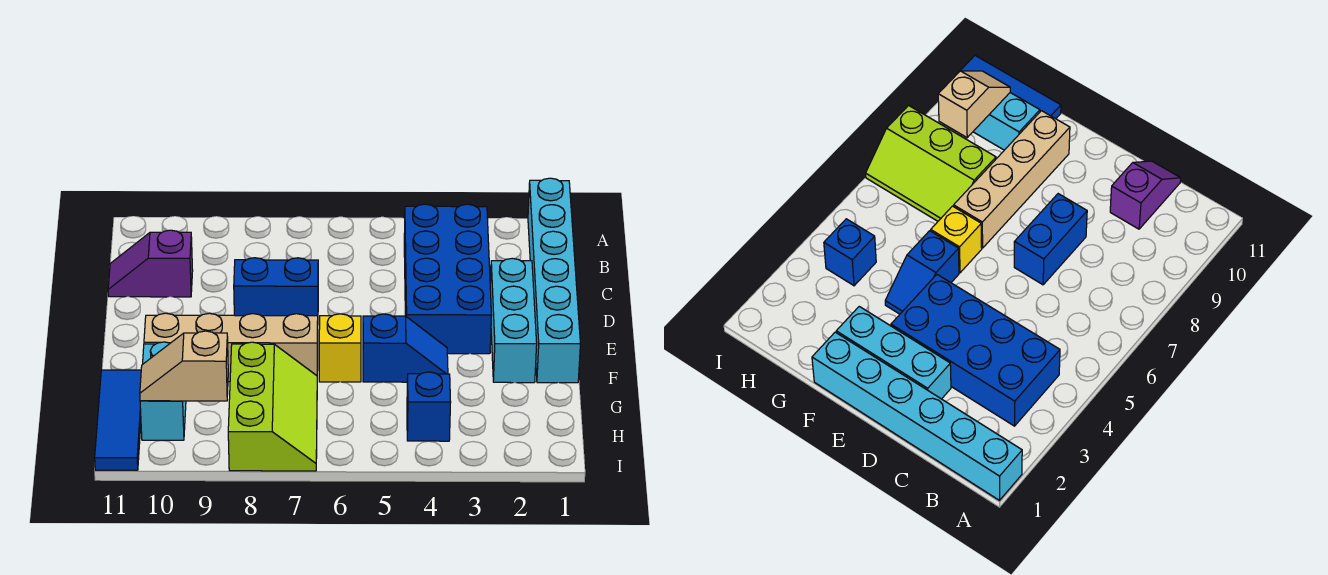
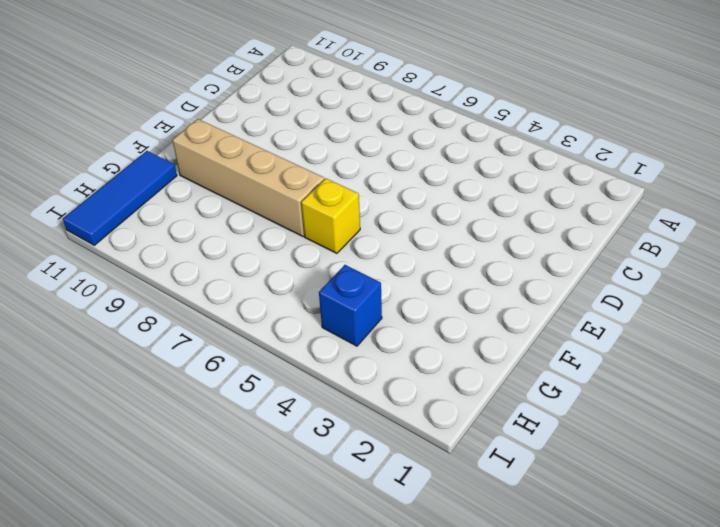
none -> cyan 1x6 brick [528,178,580,383]
none -> blue 2x4 brick [404,204,492,354]
none -> purple 1x2 slope [108,230,193,297]

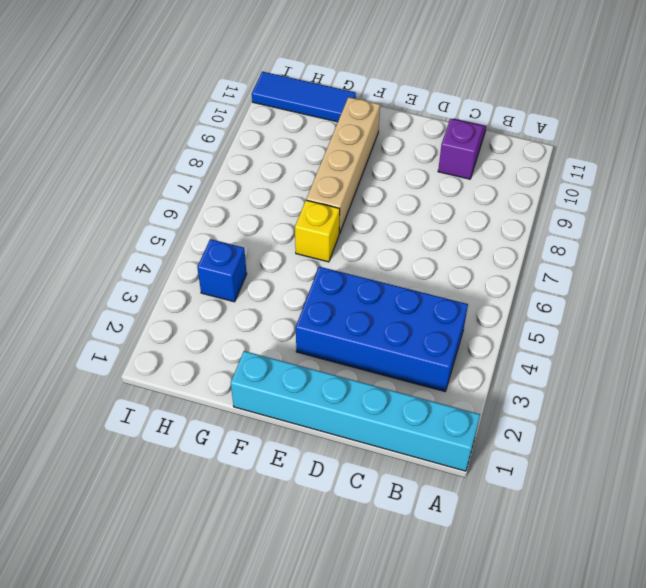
none -> cyan 1x3 brick [490,258,537,383]
none -> blue 1x2 brick [234,258,318,316]
none -> blue 1x2 slope [363,314,448,382]

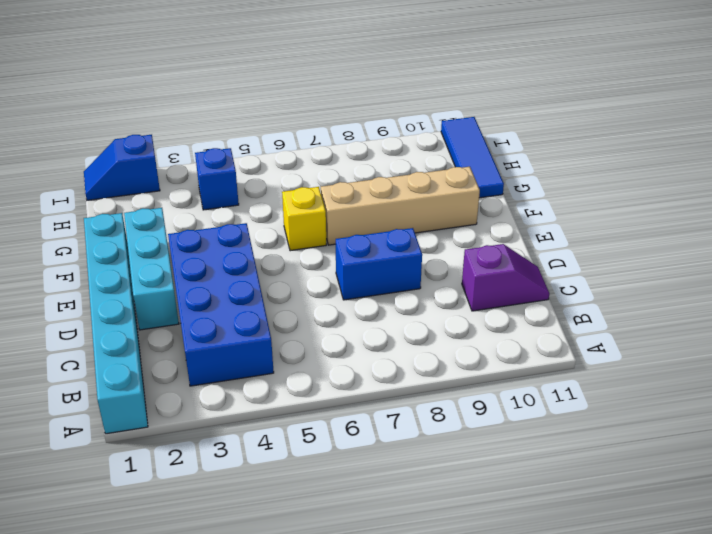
blue 1x2 slope [84,135,160,200] -> blue 1x2 slope moved to [363,314,448,382]
none -> lime 2x3 slope [228,342,317,471]
none -> cyan 1x2 brick [140,342,186,440]
none -> tan 1x2 slope [140,331,228,401]

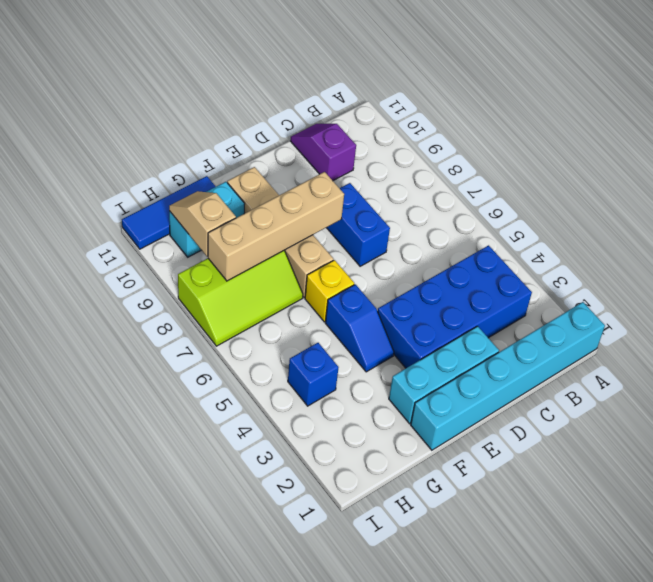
tan 1x4 brick [208,172,344,281] -> none

